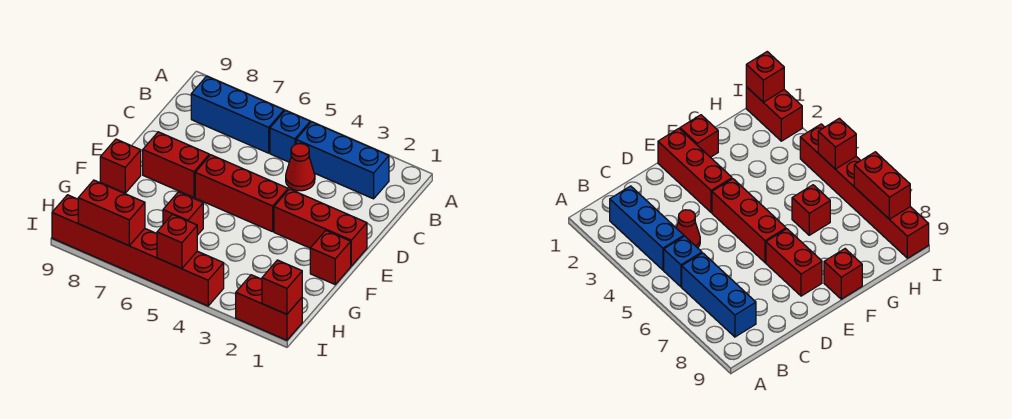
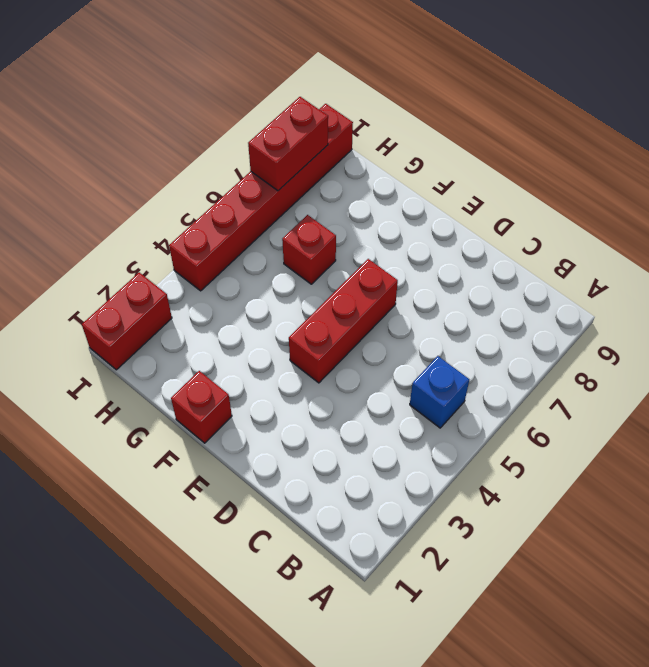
none -> blue 1x3 brick [296,122,389,199]
none -> blue 1x3 brick [191,76,284,153]
none -> red 1x1 cone [286,144,315,191]

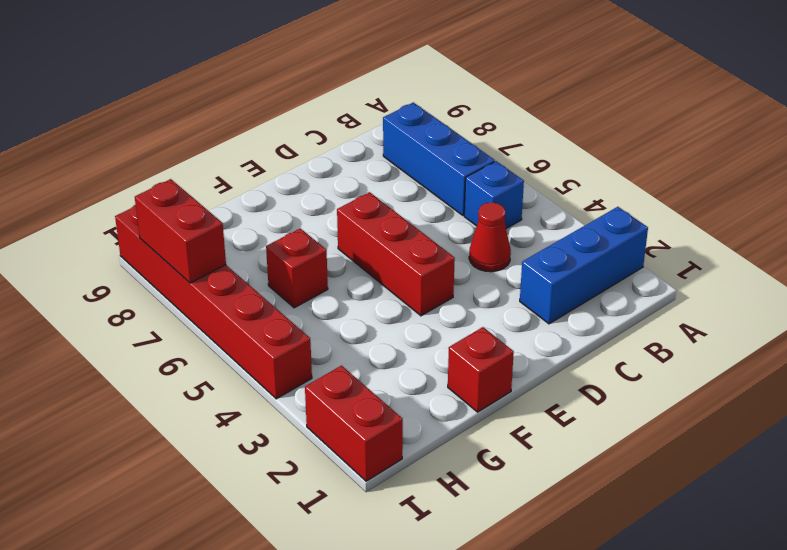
blue 1x3 brick [520,207,648,324] -> blue 1x3 brick turned to [296,122,389,199]
none -> red 1x3 brick [274,189,367,266]
none -> red 1x2 brick [143,132,209,197]
none -> red 1x1 brick [100,139,141,193]

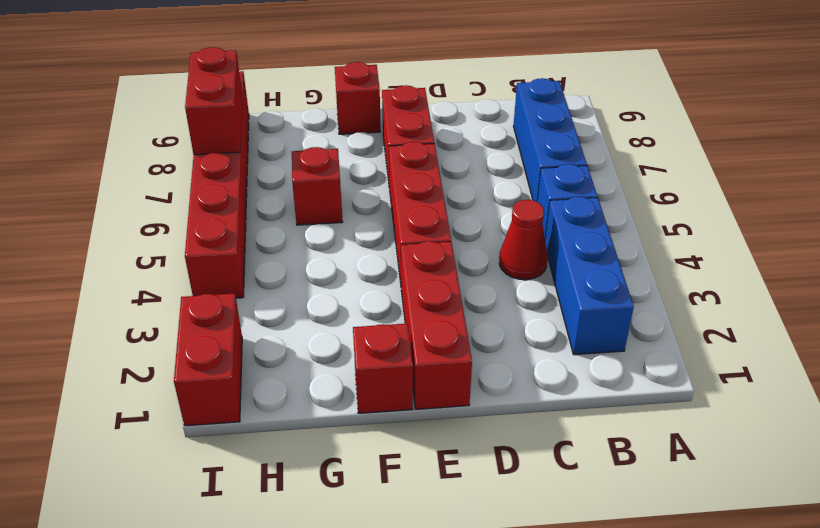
none -> red 1x1 brick [262,260,302,314]
none -> red 1x1 brick [157,214,197,269]

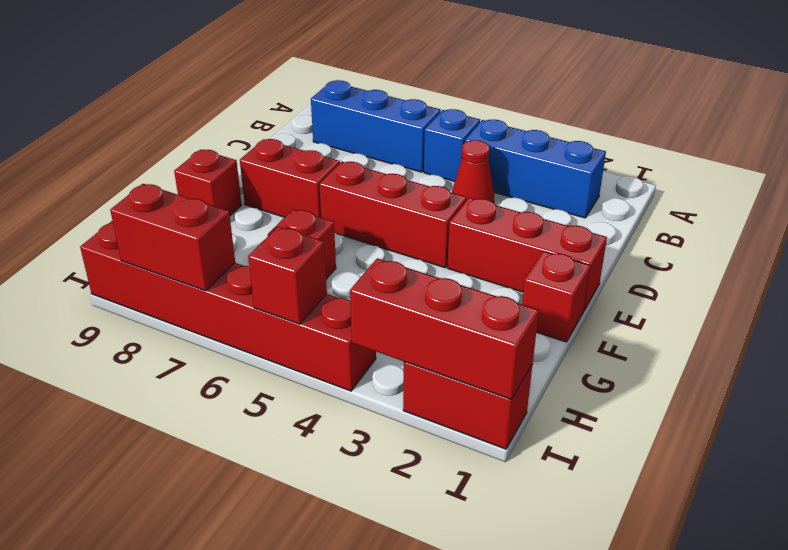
red 1x3 brick [350,258,539,399] -> red 1x1 brick [262,260,302,314]

